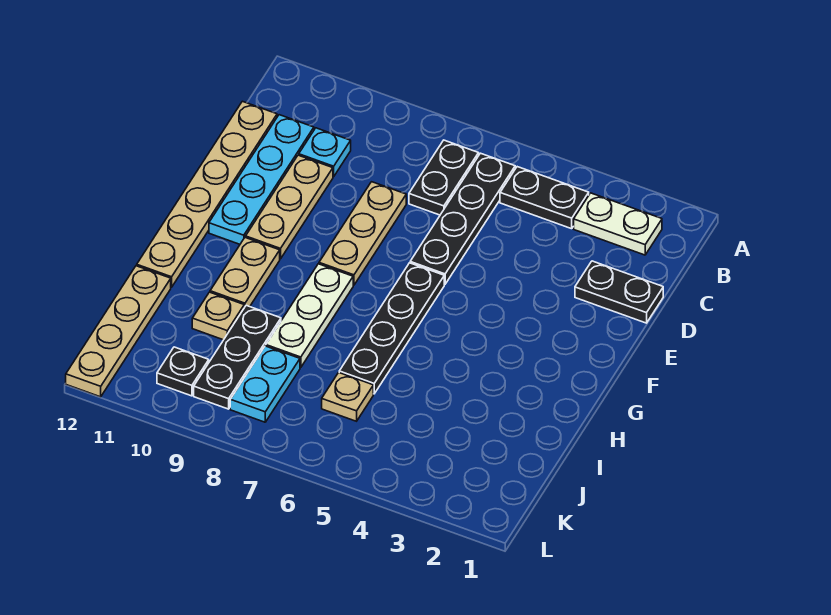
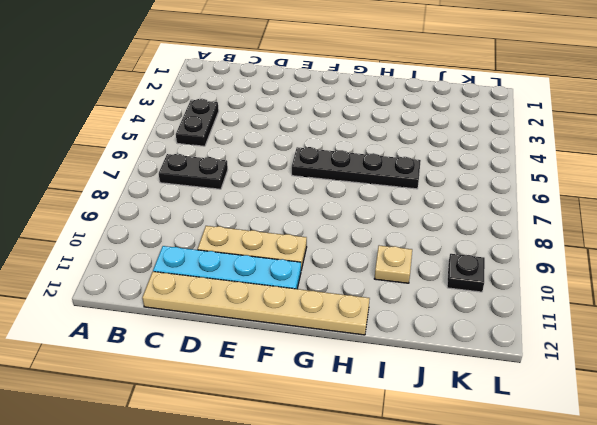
none -> white 1x2 plate [574,193,662,255]
none -> black 1x4 plate [410,153,515,284]
none -> cyan 1x1 plate [299,128,351,177]

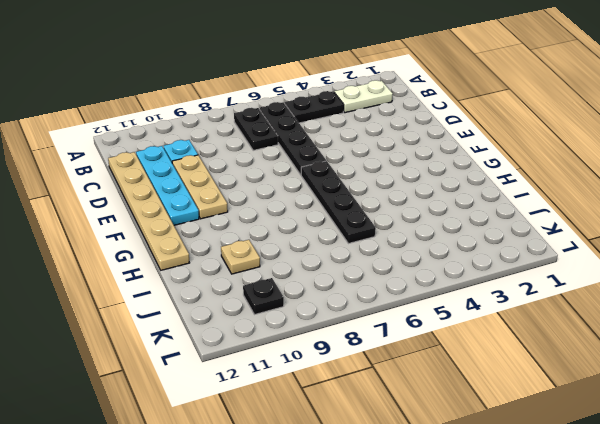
none -> black 1x2 plate [575,261,663,323]
none -> tan 1x3 plate [319,182,406,285]
none -> white 1x3 plate [266,264,353,368]

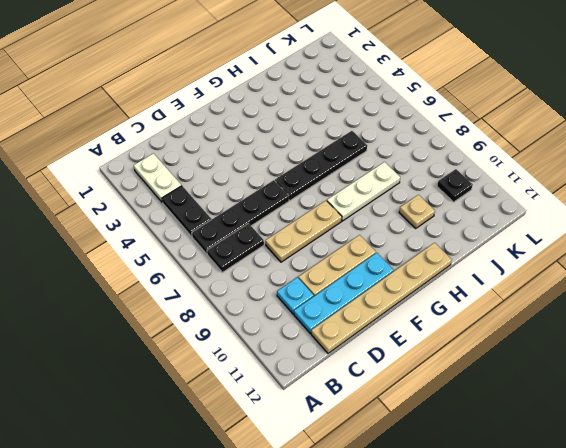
none -> black 1x2 plate [575,261,663,323]
none -> tan 1x2 plate [210,237,280,307]
none -> black 1x3 plate [194,305,281,409]

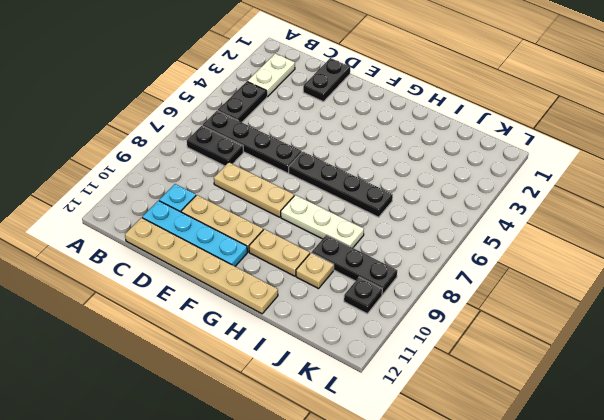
none -> tan 1x4 plate [66,266,171,397]
none -> tan 1x1 plate [322,373,373,421]
none -> cyan 1x2 plate [230,346,300,422]

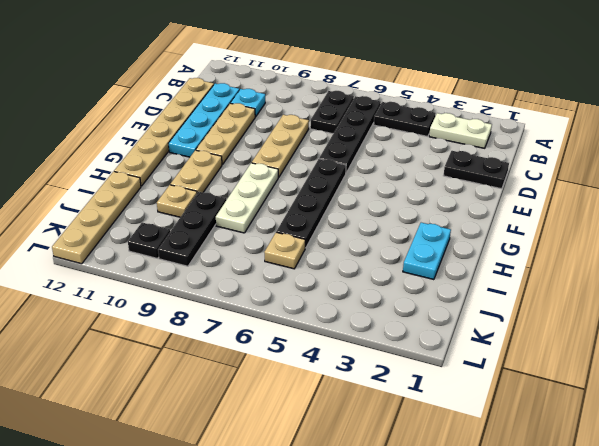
cyan 1x2 plate [403,223,451,280] -> cyan 1x2 plate moved to [230,346,300,422]

